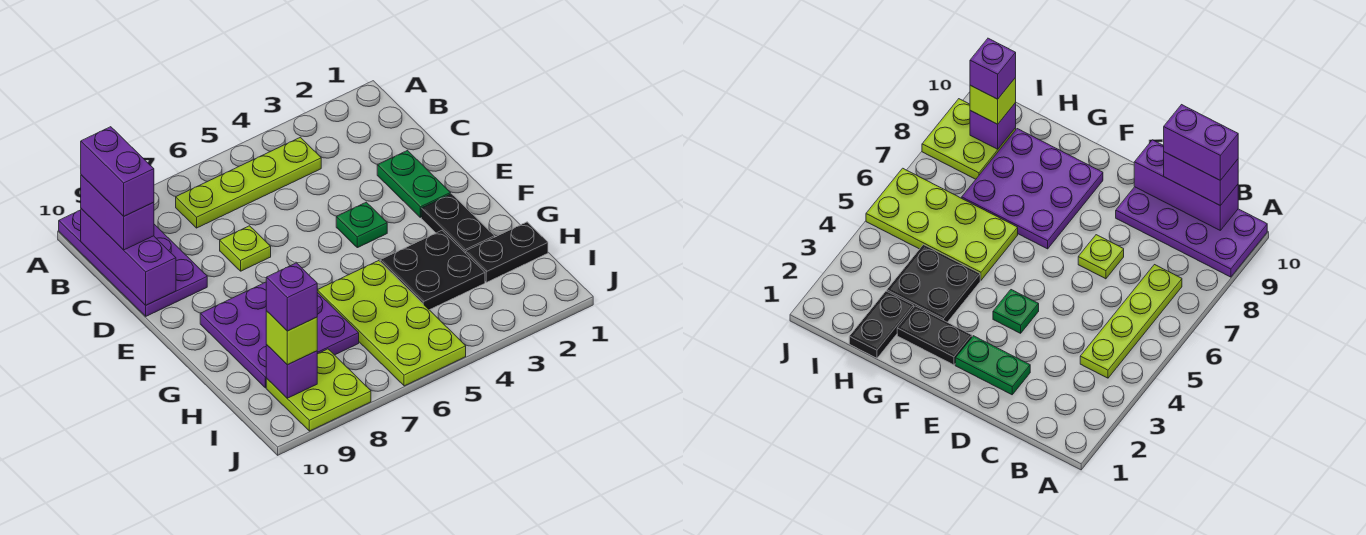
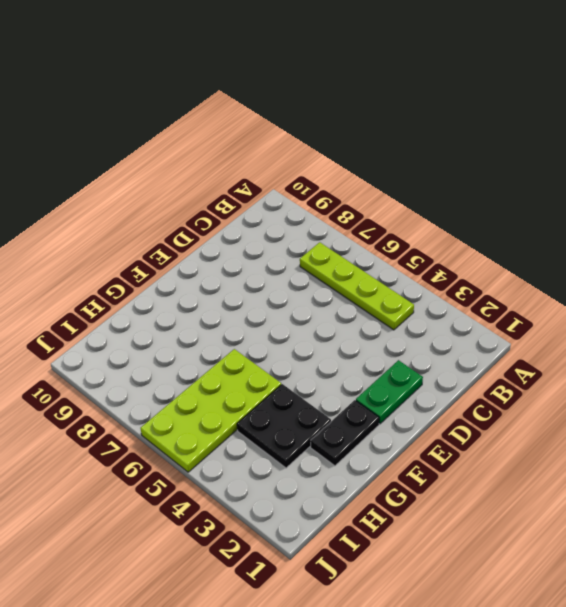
none -> purple 2x4 plate [59,210,207,316]
none -> lime 1x1 plate [220,226,271,271]
none -> green 1x1 plate [336,202,387,248]

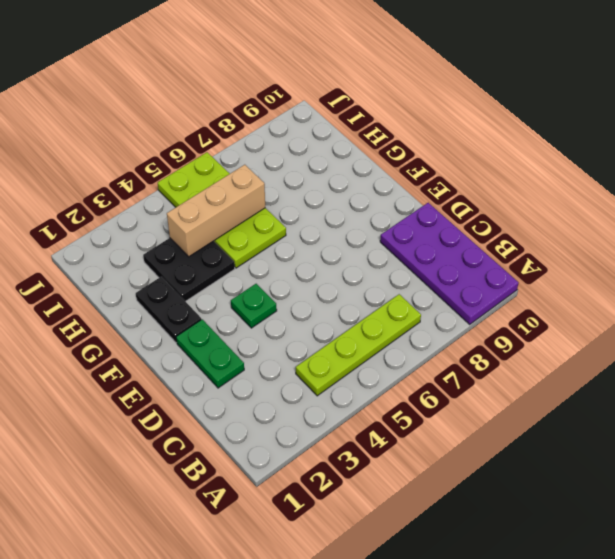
tan 1x3 brick [167,165,265,257] -> none
none -> lime 1x1 plate [220,226,271,271]
none -> purple 3x3 plate [200,282,359,388]
none -> black 1x2 plate [466,222,548,282]

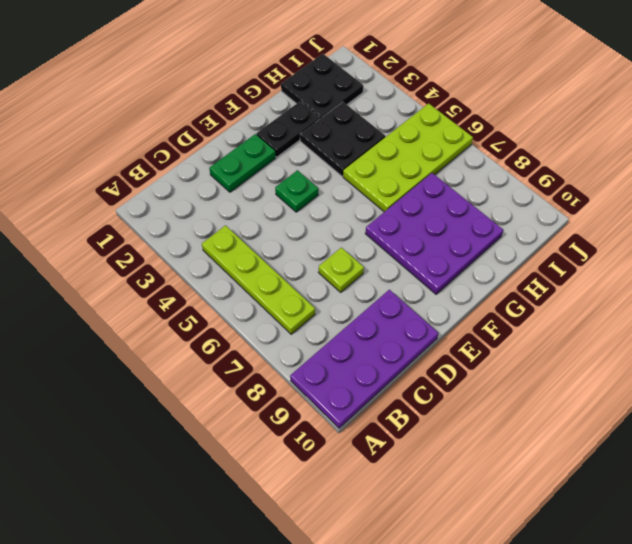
black 2x2 plate [281,54,363,119] -> black 1x2 plate [466,222,548,282]
none -> lime 2x2 plate [266,349,371,431]
none -> purple 1x3 brick [81,209,176,305]
none -> purple 1x1 brick [266,345,317,398]

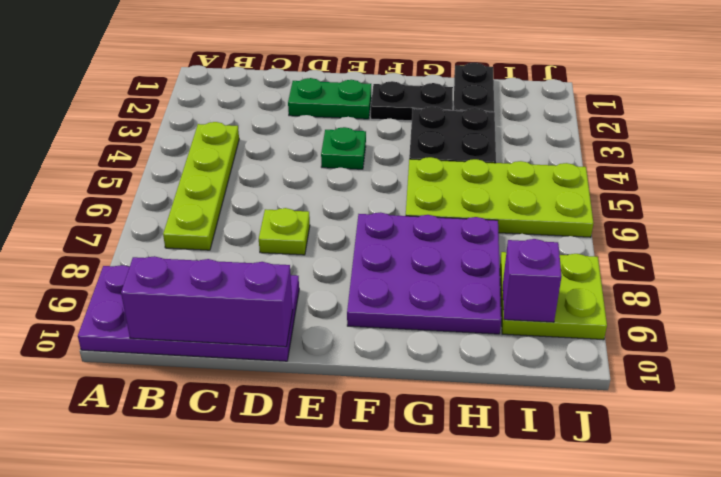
none -> purple 1x2 brick [81,175,154,250]
none -> lime 1x1 brick [266,311,317,365]
none -> purple 1x2 brick [81,127,154,216]

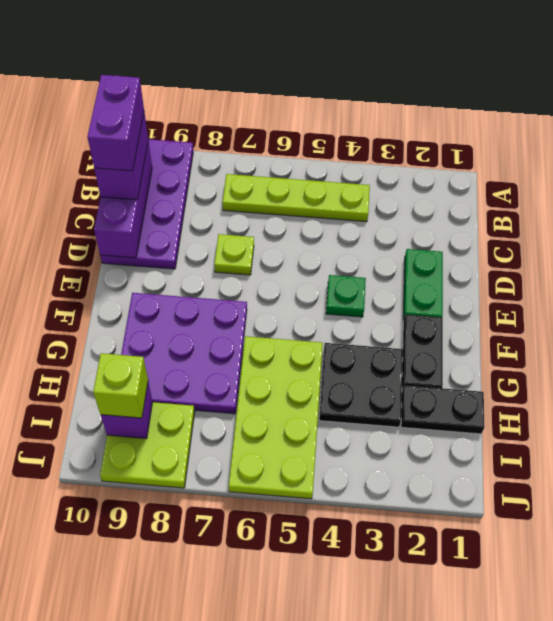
none -> purple 1x1 brick [266,263,317,331]

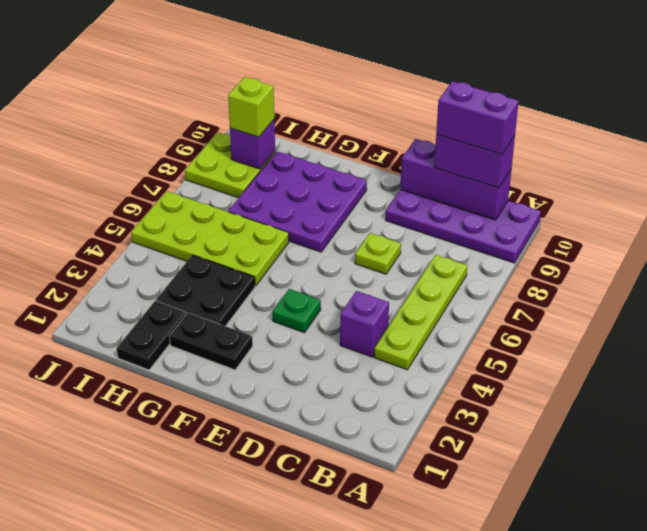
purple 1x1 brick [340,291,389,357] -> purple 1x1 brick moved to [266,263,317,331]
none -> green 1x2 plate [377,151,451,218]

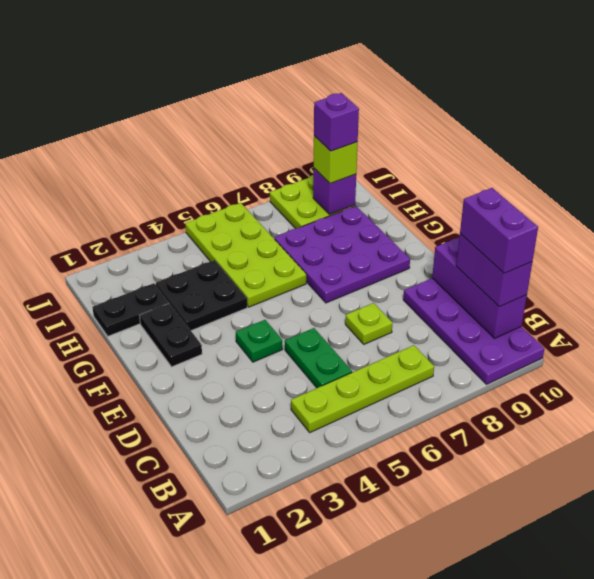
green 1x2 plate [285,328,352,388] -> green 1x2 plate moved to [377,151,451,218]

